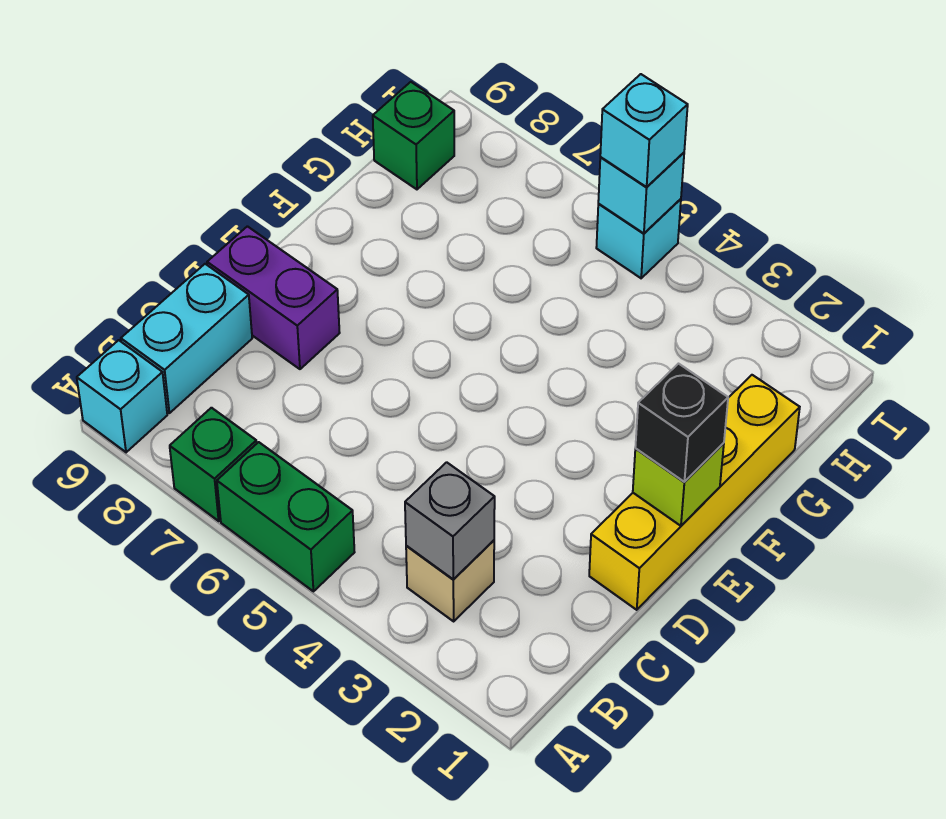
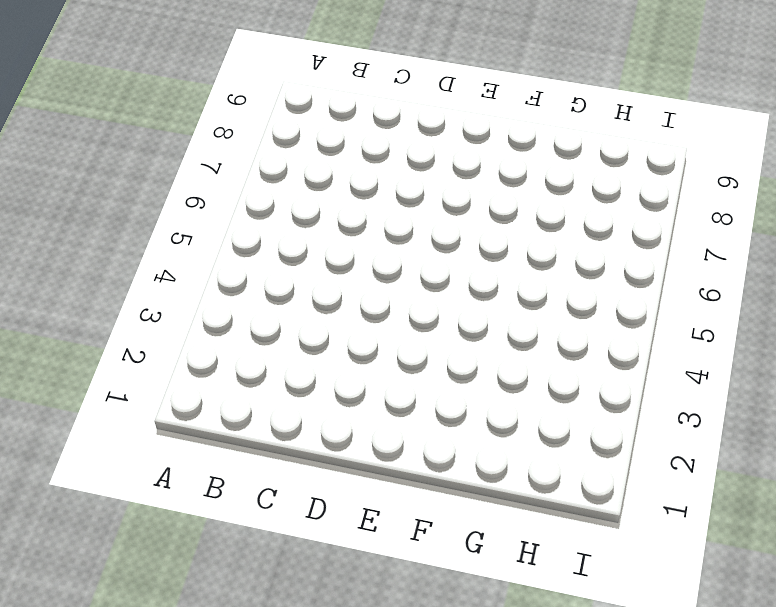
none -> green 1x2 brick [217,442,355,591]
none -> green 1x1 brick [170,408,257,521]
none -> cyan 1x1 brick [77,340,167,452]

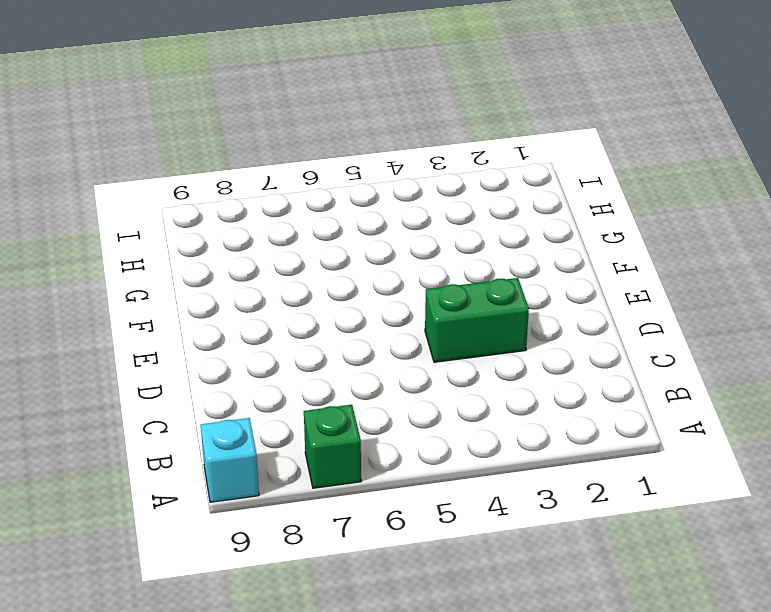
green 1x2 brick [425,278,529,362] -> green 1x2 brick moved to [217,442,355,591]
none -> tan 1x1 brick [406,540,494,621]
none -> cyan 1x2 brick [121,264,252,413]
none -> yellow 1x4 brick [589,375,800,610]

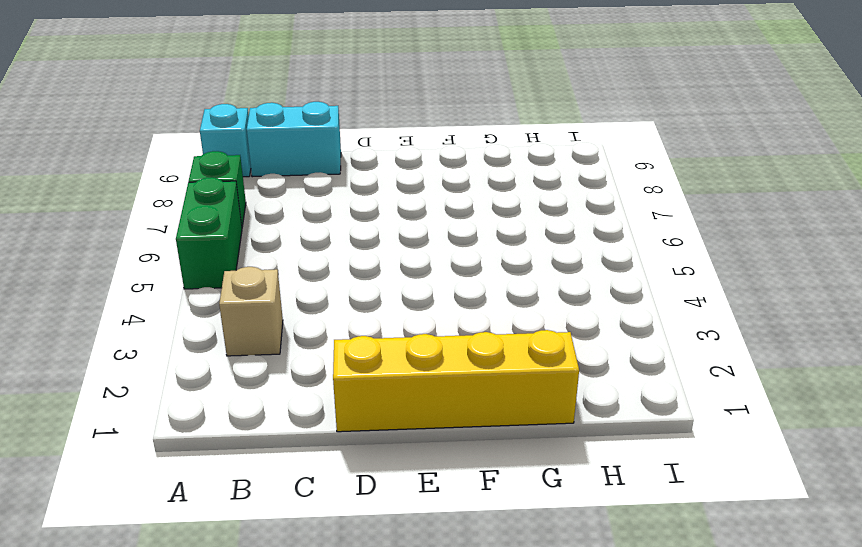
none -> purple 1x2 brick [207,226,340,369]
none -> green 1x1 brick [373,82,454,189]
none -> cyan 1x1 brick [596,199,681,278]

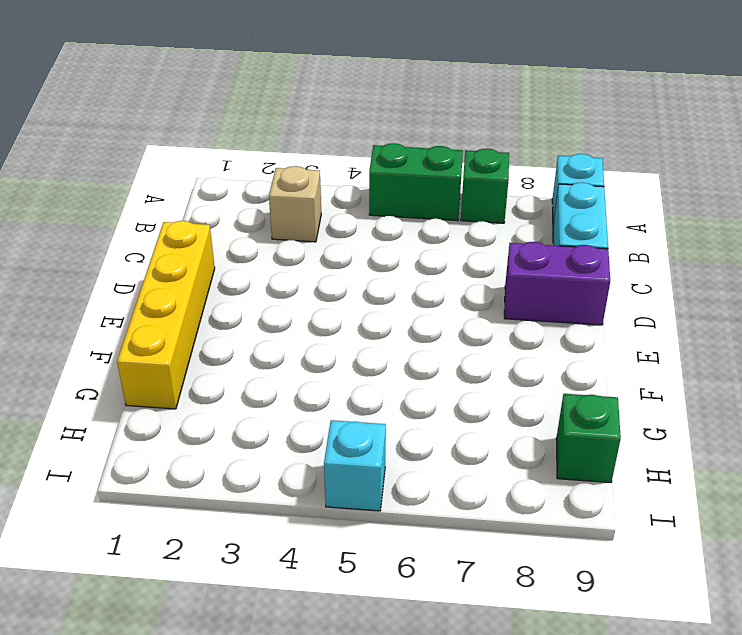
none -> grey 1x1 brick [405,462,495,580]
none -> lime 1x1 brick [633,443,724,526]
none -> cyan 1x1 brick [598,153,684,233]

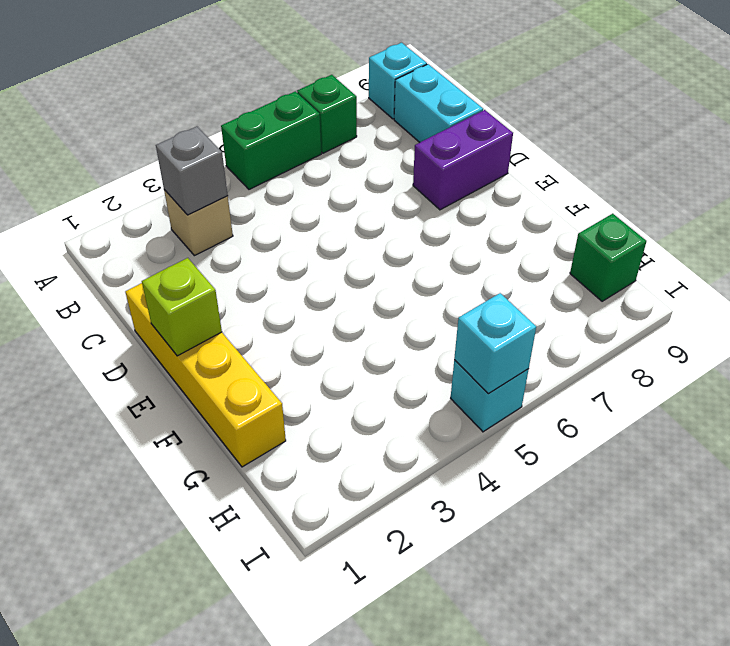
none -> black 1x1 brick [635,364,728,482]
none -> cyan 1x1 brick [600,74,688,187]

